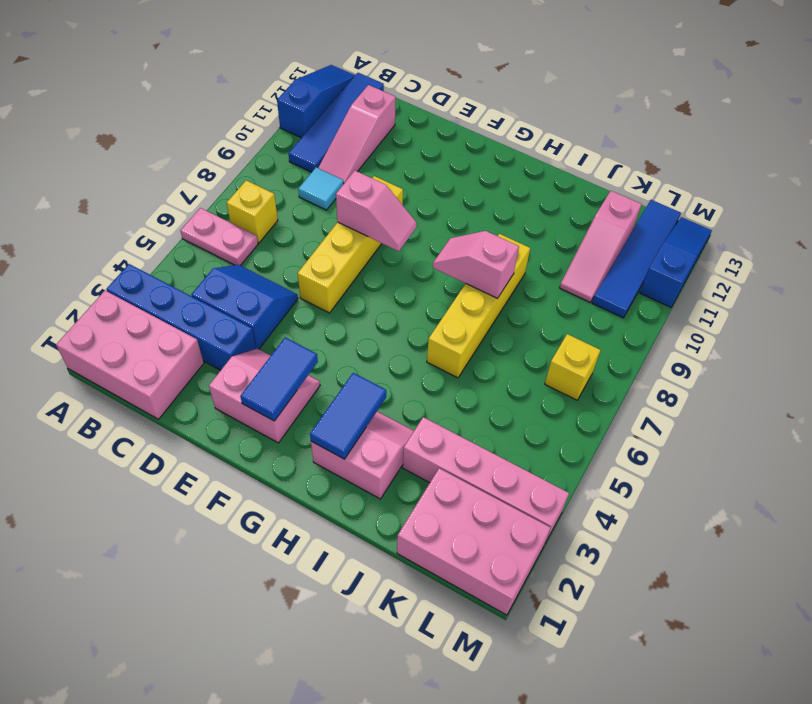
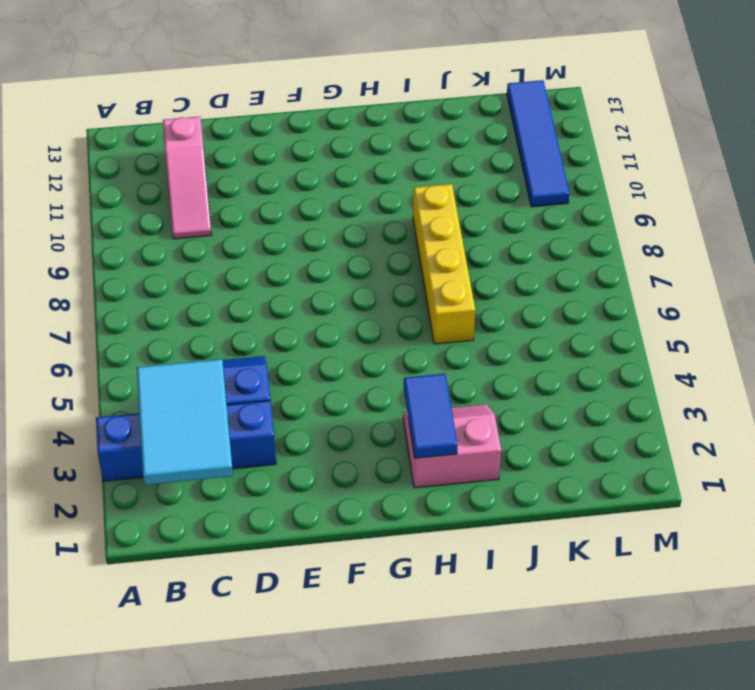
cyan 2x3 tile [137,359,233,485] -> none
none -> pink 2x3 brick [56,291,204,419]
none -> pink 1x2 plate [180,208,258,266]
none -> blue 1x3 slope [277,65,355,138]

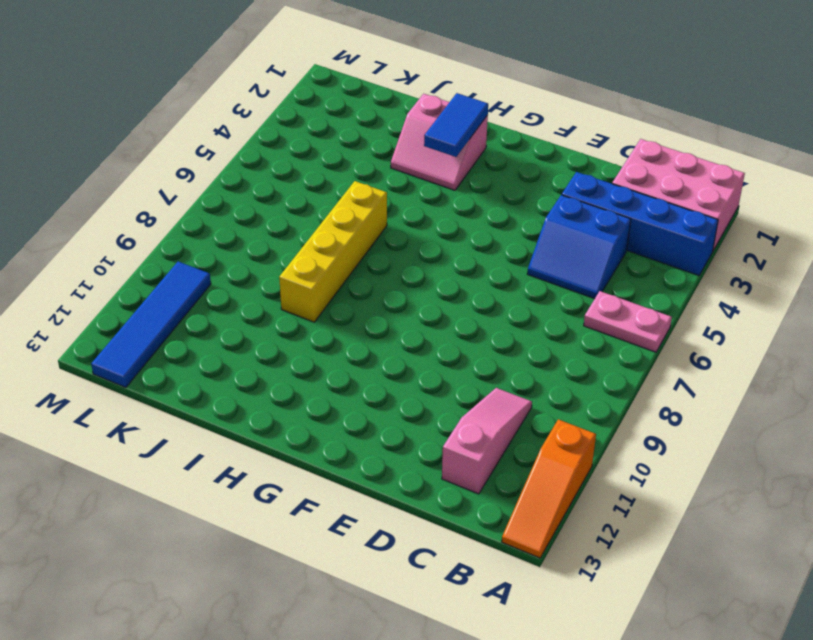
orange 1x3 slope [502,419,596,558] -> blue 1x3 slope [277,65,355,138]
none -> yellow 1x1 brick [227,180,278,243]
none -> blue 1x4 tile [289,73,384,172]
none -> cyan 1x1 tile [298,167,344,210]

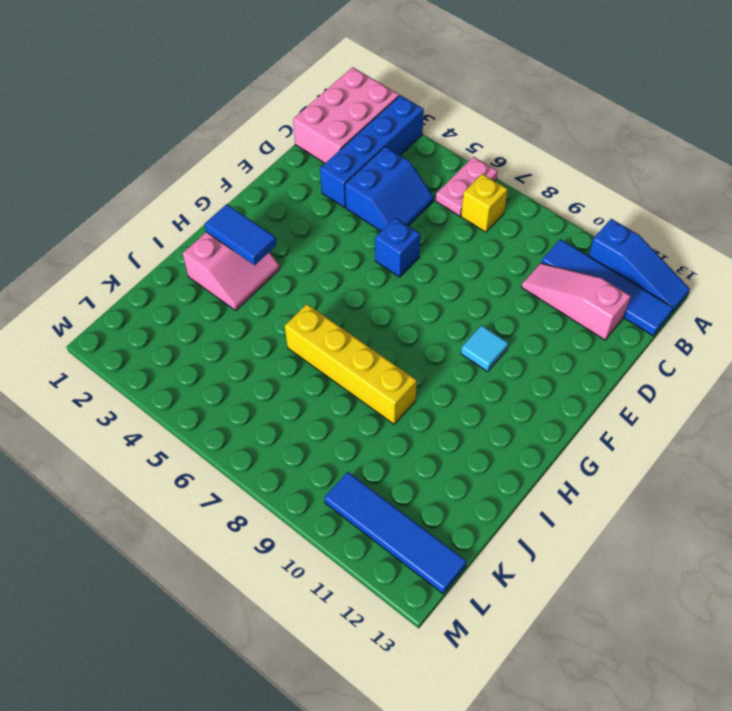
blue 1x1 brick [375,218,420,277] -> yellow 1x4 brick [298,176,403,313]
cyan 1x1 tile [461,325,508,372] -> cyan 1x1 tile moved to [298,167,344,210]
none -> pink 2x2 slope [209,349,320,443]
none -> pink 1x4 brick [403,417,569,543]
none -> pink 2x3 brick [397,468,551,615]

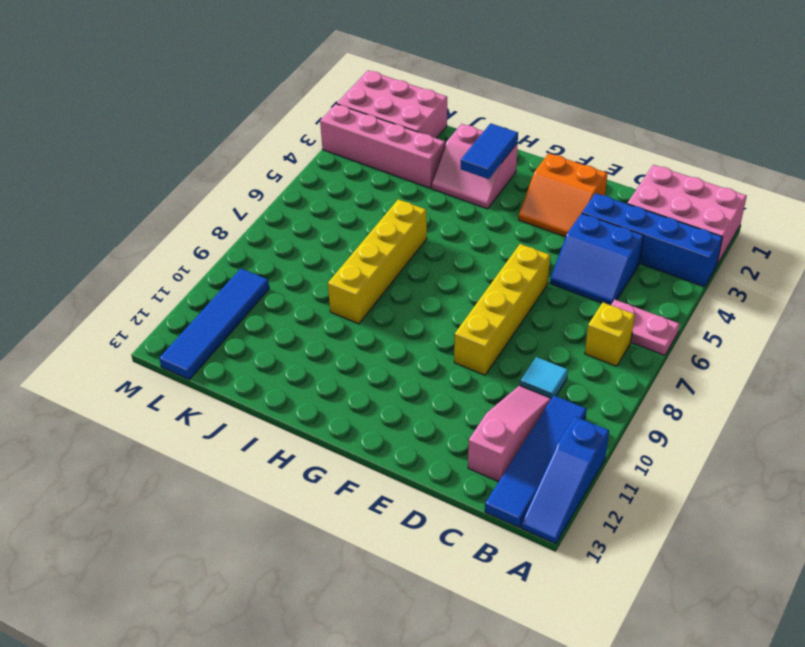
orange 2x2 slope [519,153,607,237] -> pink 2x2 slope [209,349,320,443]
none -> pink 1x3 slope [560,191,642,302]
none -> yellow 1x1 brick [545,334,601,400]
none -> blue 1x3 slope [640,217,712,307]

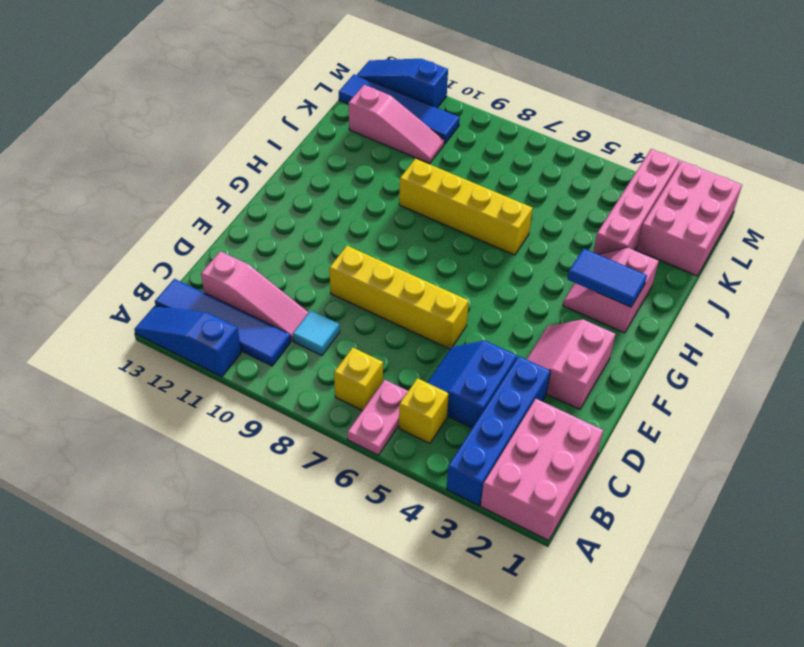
yellow 1x1 brick [399,378,449,444] -> yellow 1x1 brick moved to [545,334,601,400]
none -> pink 1x2 slope [336,171,417,251]
none -> blue 1x2 tile [240,338,318,421]
none -> pink 1x2 slope [433,231,519,299]

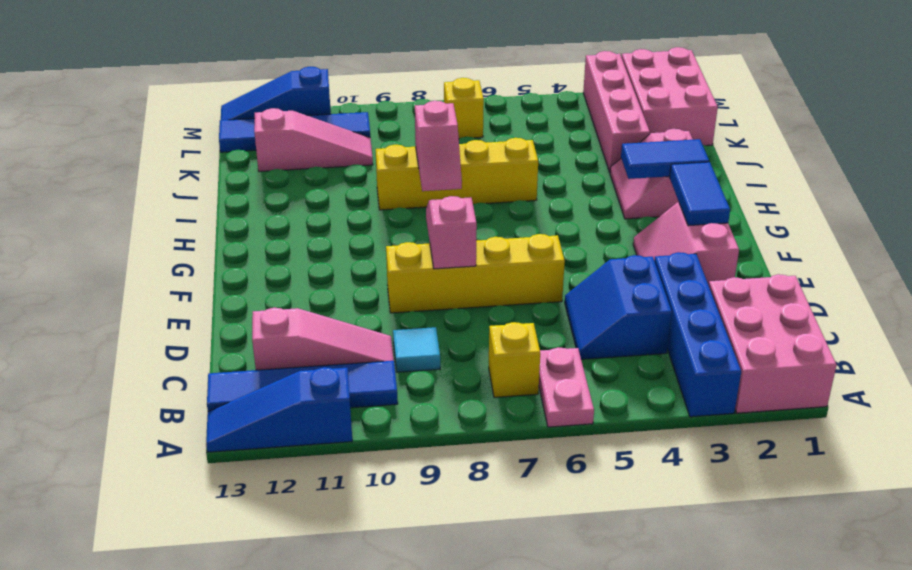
blue 1x2 tile [670,162,730,226] -> blue 1x2 tile turned to [240,338,318,421]

